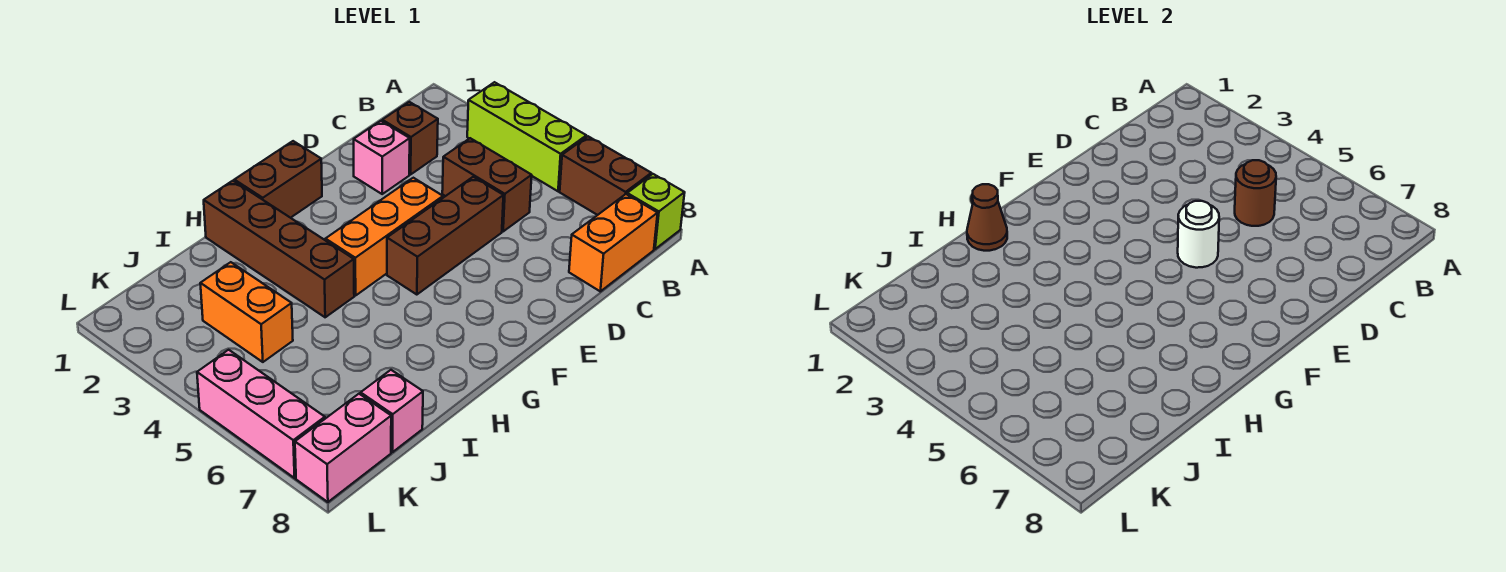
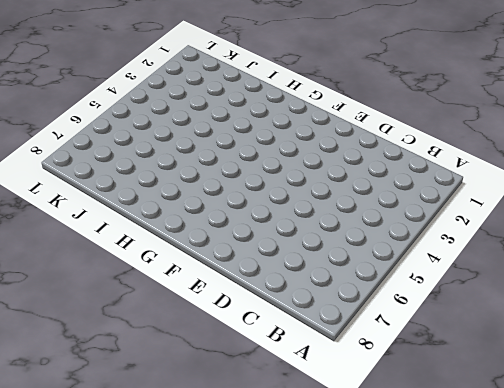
none -> lime 1x3 brick [467,82,586,191]
none -> brown 1x2 brick [560,136,651,215]
none -> lime 1x1 brick [627,174,685,249]

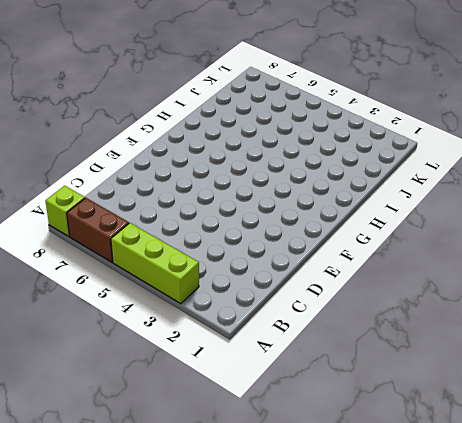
none -> orange 1x2 brick [569,194,658,291]
none -> brown 1x1 brick [382,102,438,175]
none -> brown 1x2 brick [442,138,532,232]

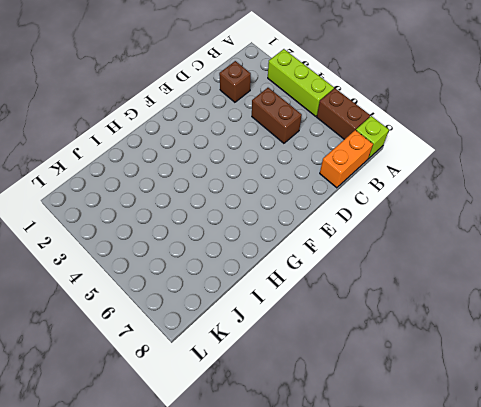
none -> pink 1x1 brick [354,121,410,194]
none -> brown 1x3 brick [387,177,503,295]
none -> orange 1x3 brick [325,178,443,296]

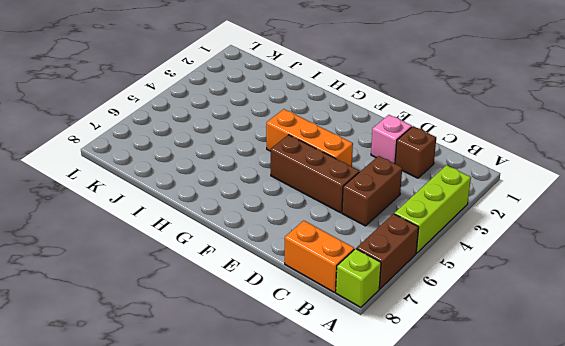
none -> brown 1x2 brick [234,141,322,218]
none -> brown 1x4 brick [204,181,354,317]
none -> orange 1x2 brick [200,262,293,362]

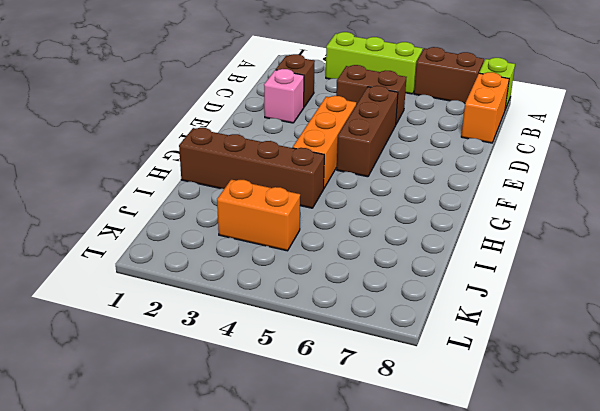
none -> brown 1x2 brick [234,141,322,218]
none -> pink 1x1 brick [361,370,423,452]
none -> pink 1x2 brick [295,394,391,502]

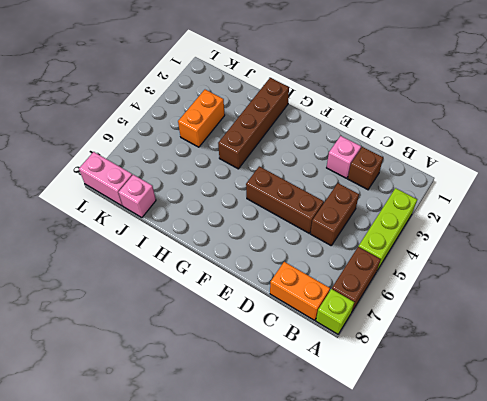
none -> orange 1x3 brick [325,178,443,296]
none -> brown 1x2 brick [234,141,322,218]
none -> pink 1x3 brick [197,350,325,478]

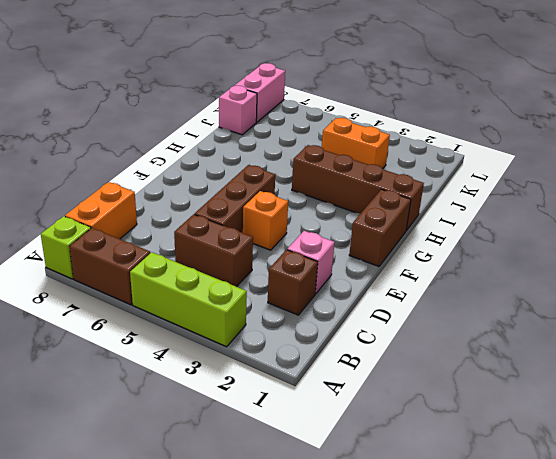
orange 1x1 brick [243,191,288,250] -> orange 1x3 brick [325,178,443,296]
none -> pink 1x3 brick [197,350,325,478]
none -> brown 1x1 round brick [1235,160,1276,226]
none -> white 1x1 round brick [1178,201,1219,268]

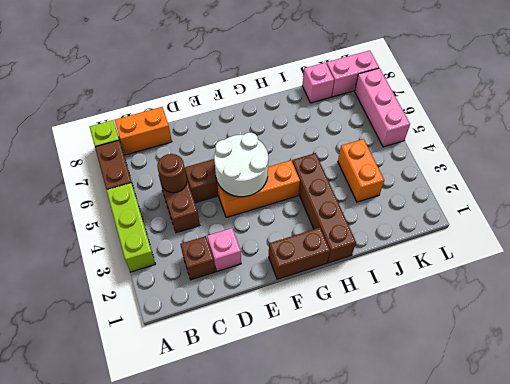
white 2x2 round brick [214,133,268,197] -> white 1x1 round brick [1178,201,1219,268]
none -> brown 1x1 cone [967,184,1007,251]

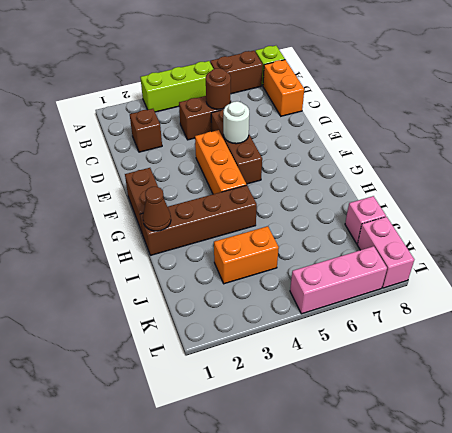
none -> pink 1x1 brick [354,121,410,194]

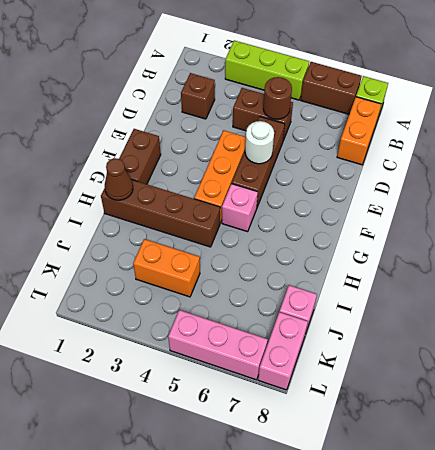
pink 1x1 brick [222,184,258,232] -> pink 1x1 brick moved to [354,121,410,194]

